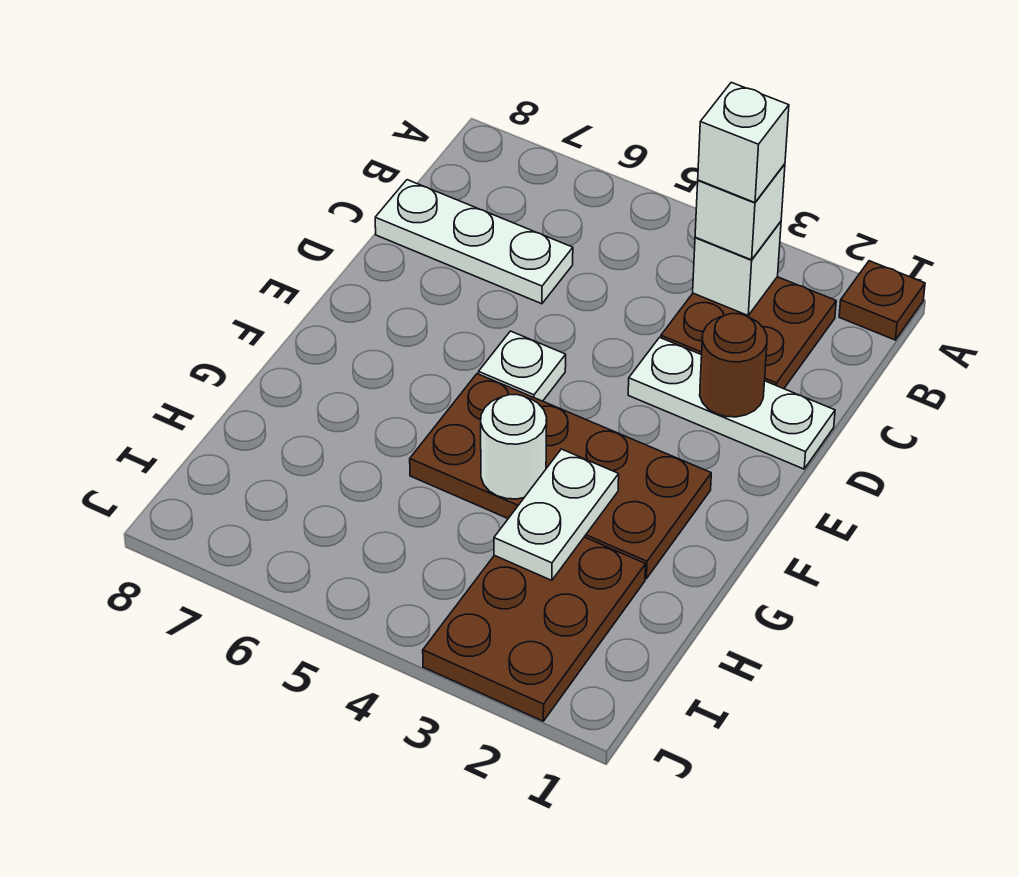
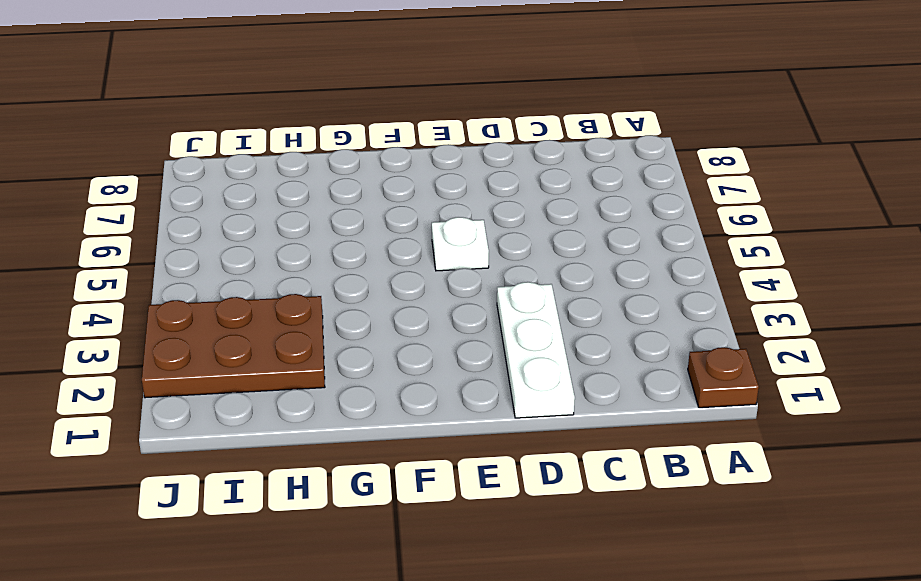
none -> brown 2x2 plate [661,277,836,389]
none -> white 1x3 plate [375,180,573,304]
none -> brown 2x4 plate [410,374,711,579]

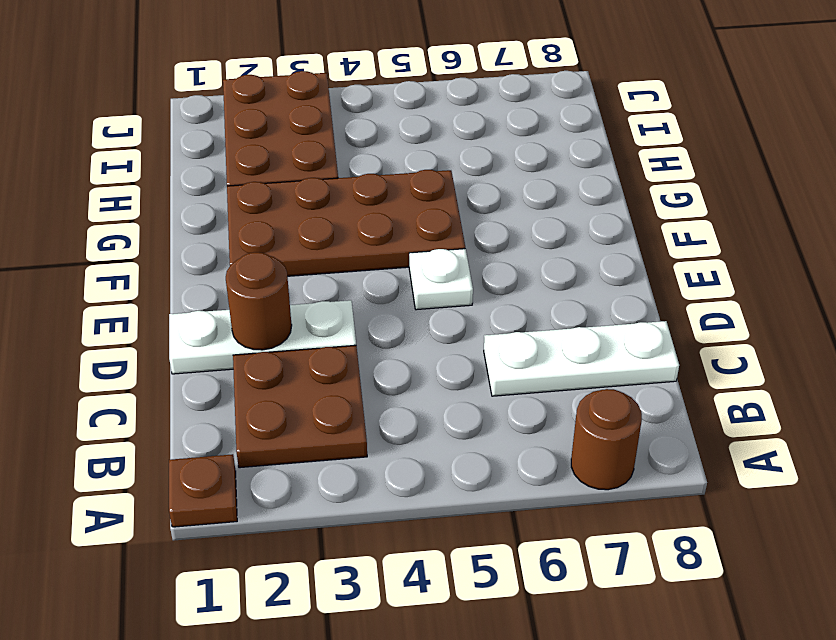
brown 1x1 round brick [571,389,642,490] -> none
none -> white 1x1 brick [693,222,781,315]
none -> white 1x2 plate [494,449,619,580]
none -> white 1x1 round brick [481,395,547,499]

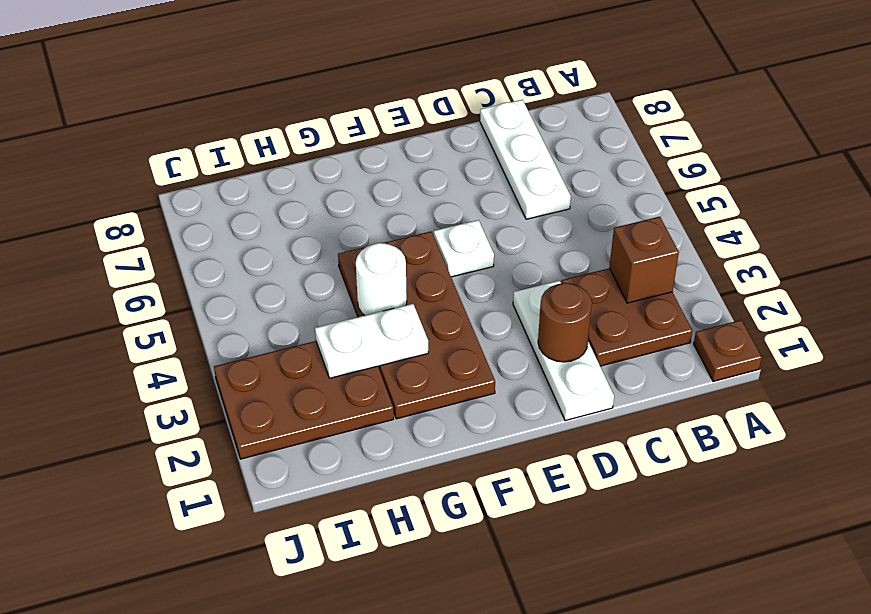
brown 1x1 brick [609,217,679,303] -> white 1x1 brick [693,222,781,315]
none -> white 1x1 brick [695,164,785,260]
none -> white 1x1 brick [698,82,789,202]

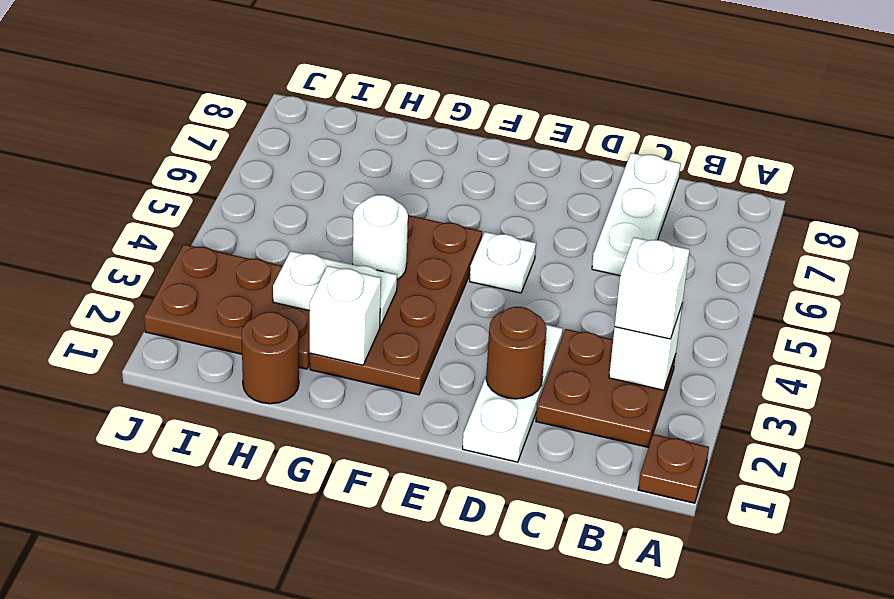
white 1x1 brick [310,266,381,365] -> white 1x1 brick moved to [698,82,789,202]
brown 1x1 round brick [241,312,299,404] -> none

